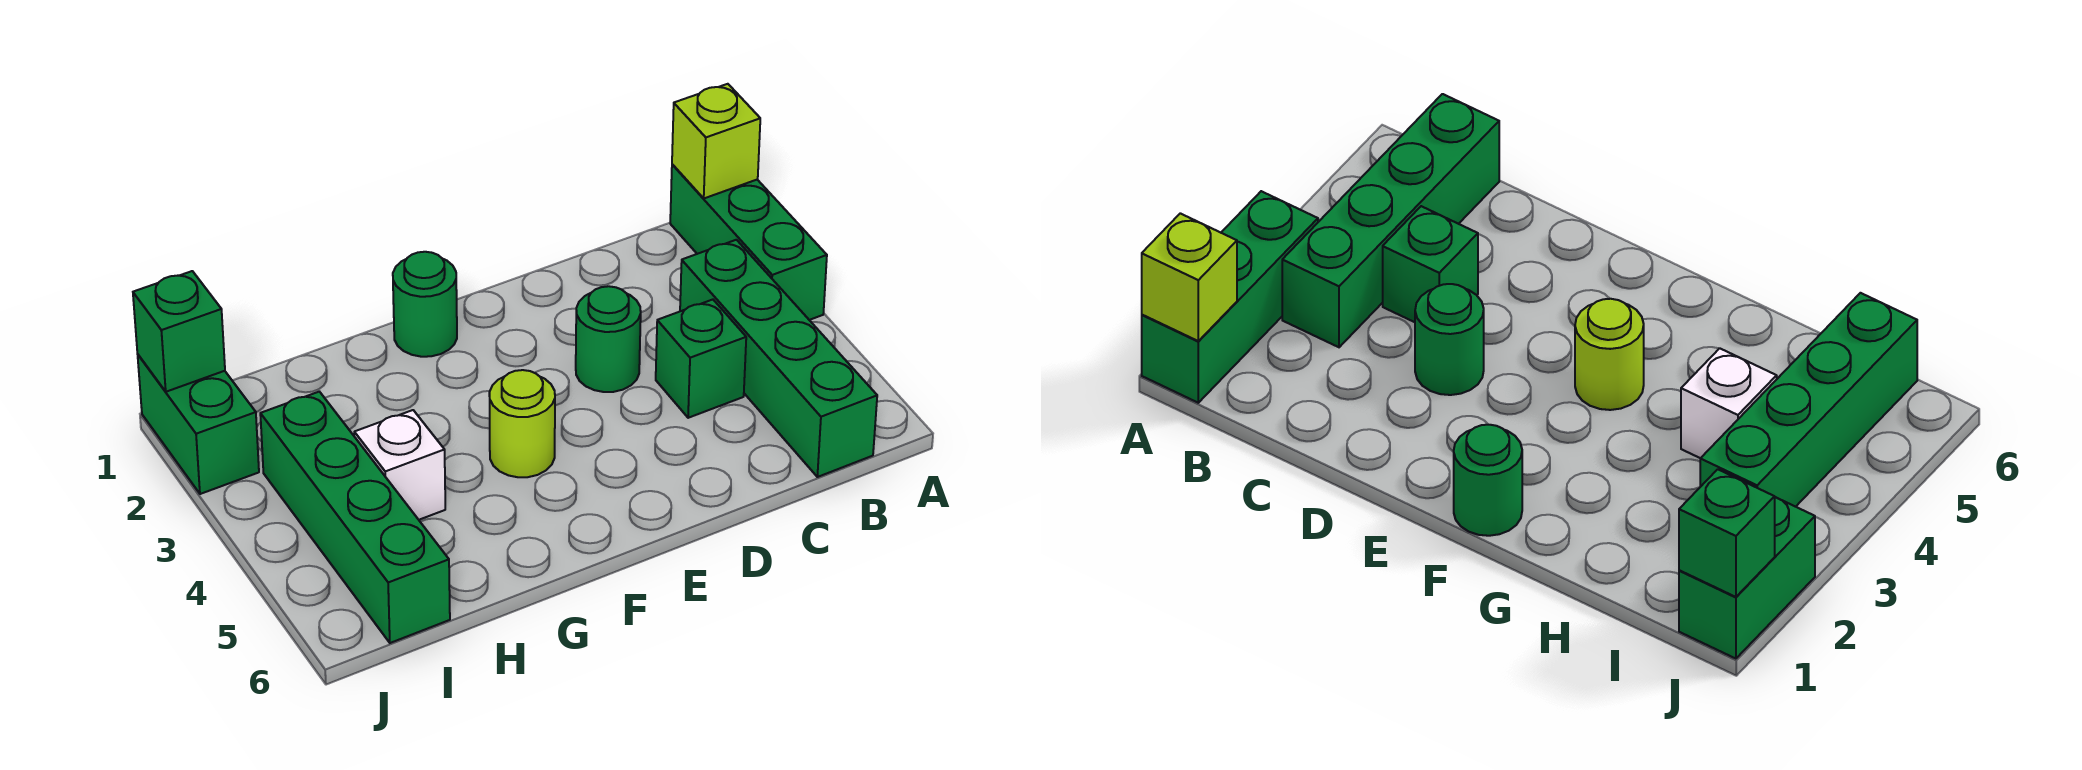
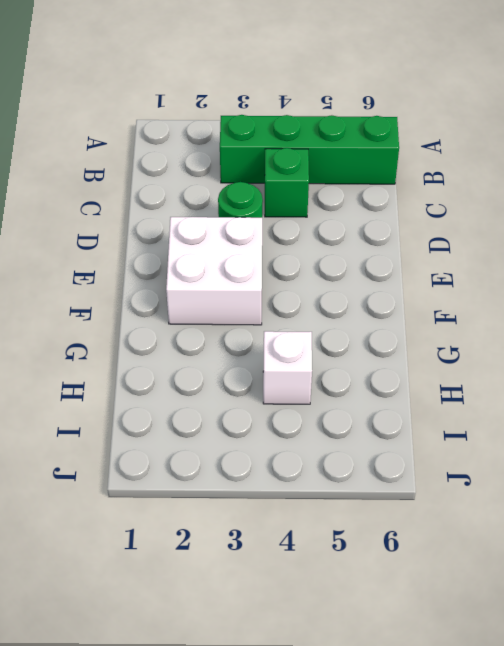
white 2x2 brick [166,217,262,325] -> none
none -> green 1x3 brick [670,164,827,320]
none -> green 1x1 round brick [393,252,457,357]

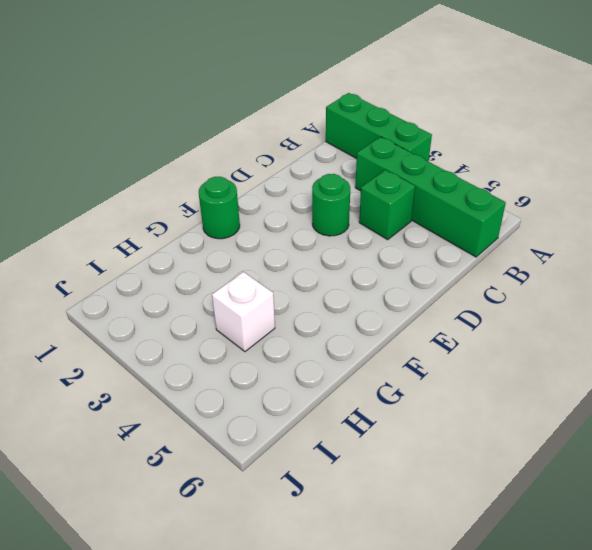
none -> lime 1x1 round brick [489,370,555,477]
none -> green 1x4 brick [260,392,450,643]

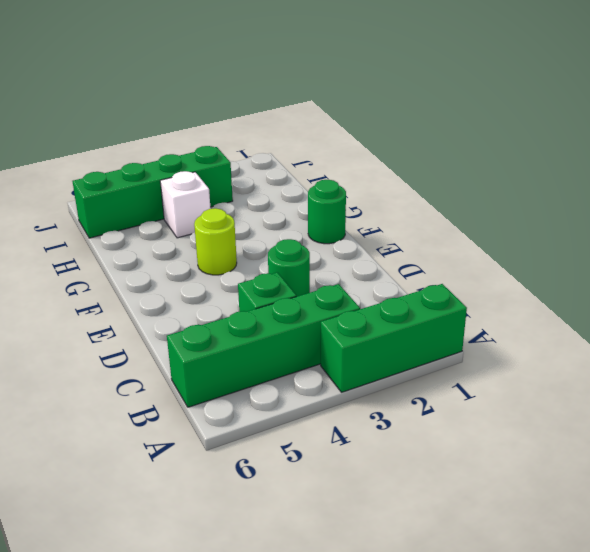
none -> green 1x2 brick [138,355,259,494]
none -> lime 1x1 brick [672,84,760,198]

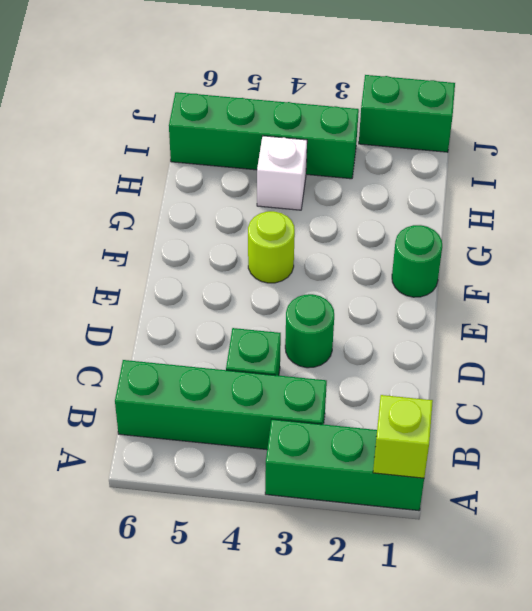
none -> green 1x1 brick [133,271,225,392]

